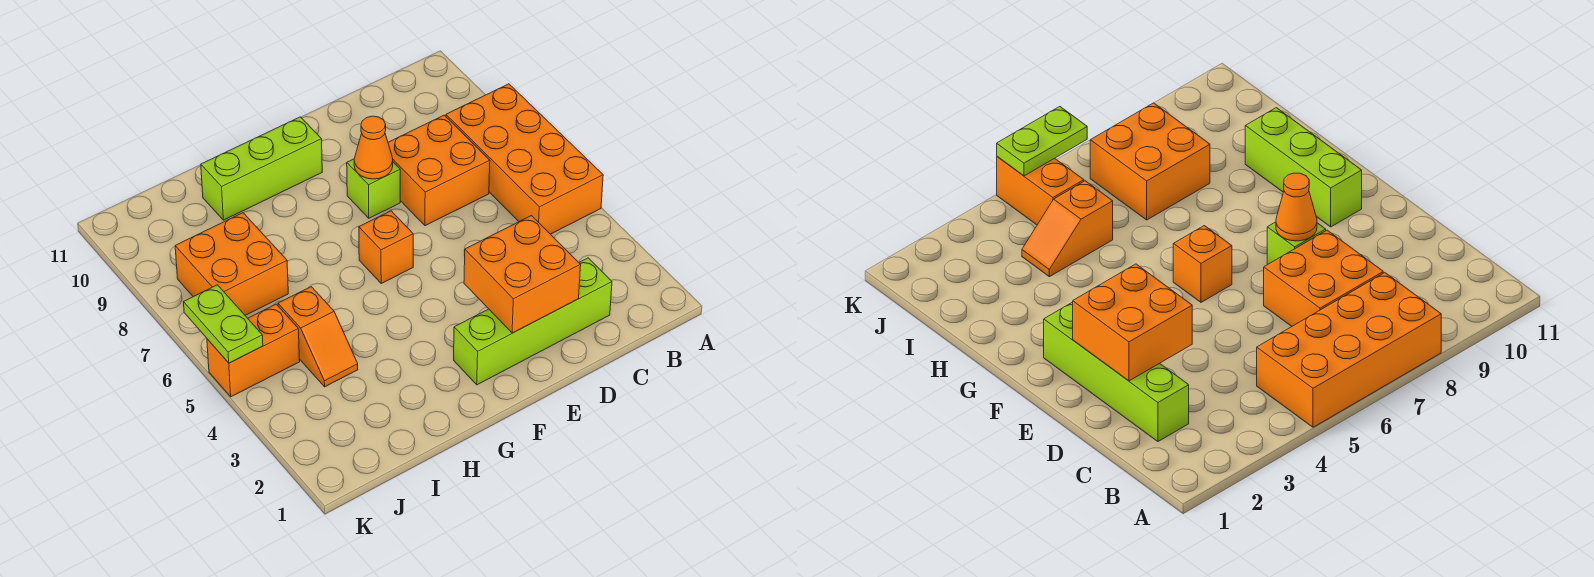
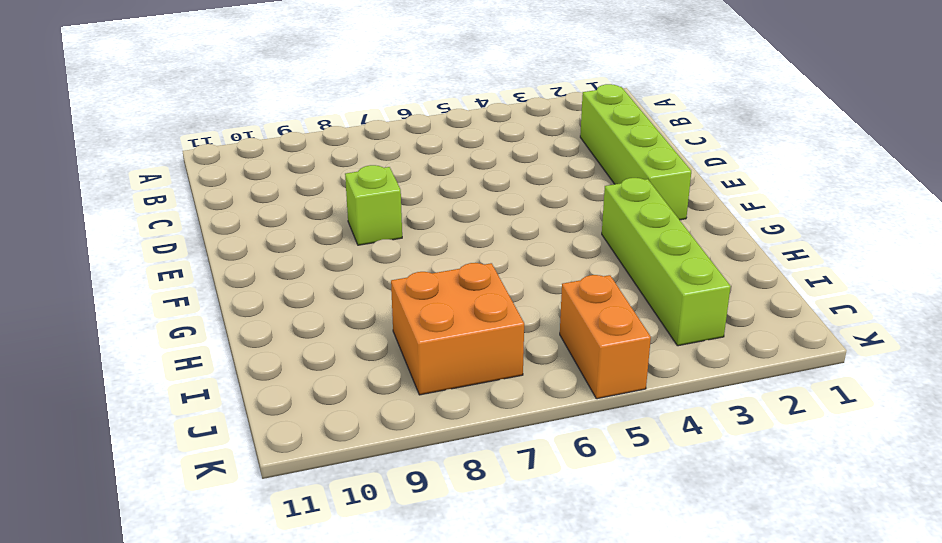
lime 1x4 brick [602,178,731,346] -> none
none -> orange 2x4 brick [446,84,603,234]
none -> orange 2x2 brick [388,115,490,226]
none -> orange 1x1 brick [359,211,413,283]

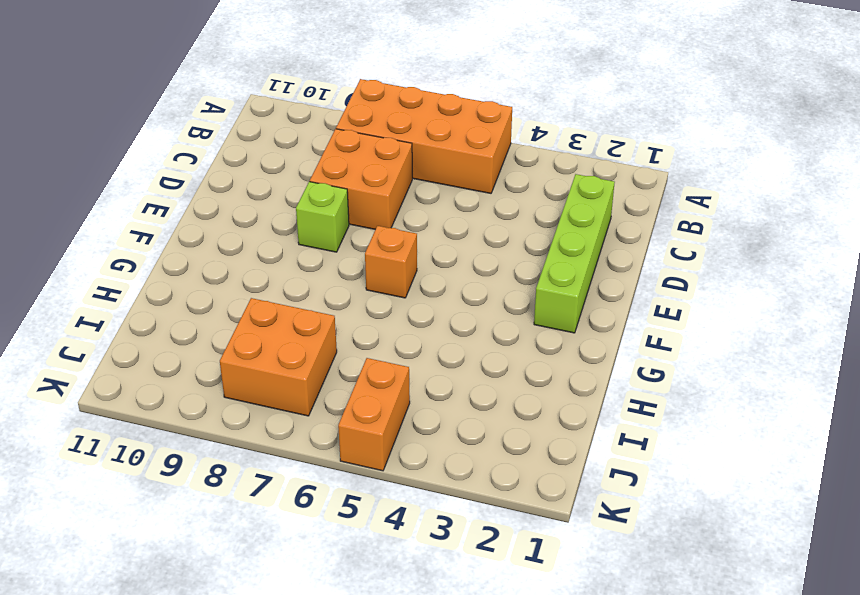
none -> lime 1x3 brick [201,117,322,220]
none -> orange 1x2 slope [278,287,358,387]
none -> orange 2x2 brick [464,216,581,333]

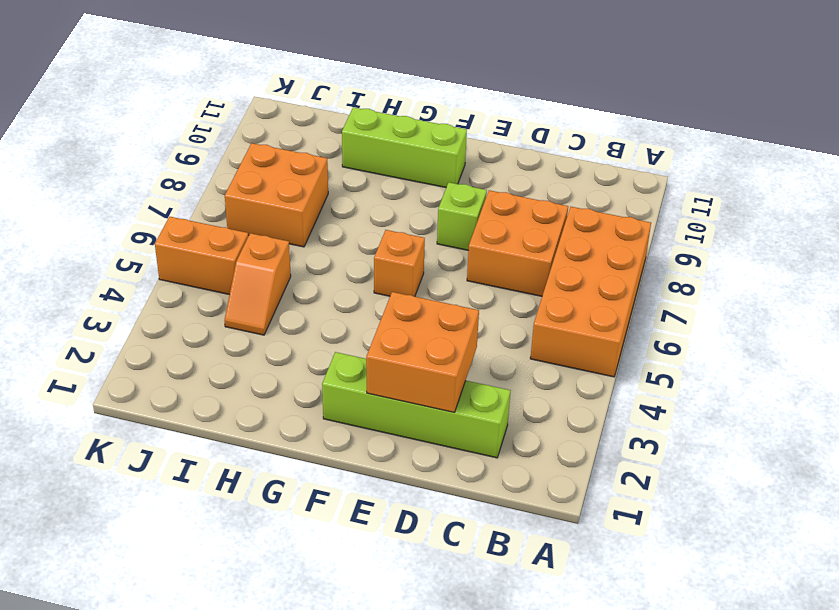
none -> orange 1x1 cone [354,116,393,179]
none -> lime 1x2 plate [184,285,263,363]

